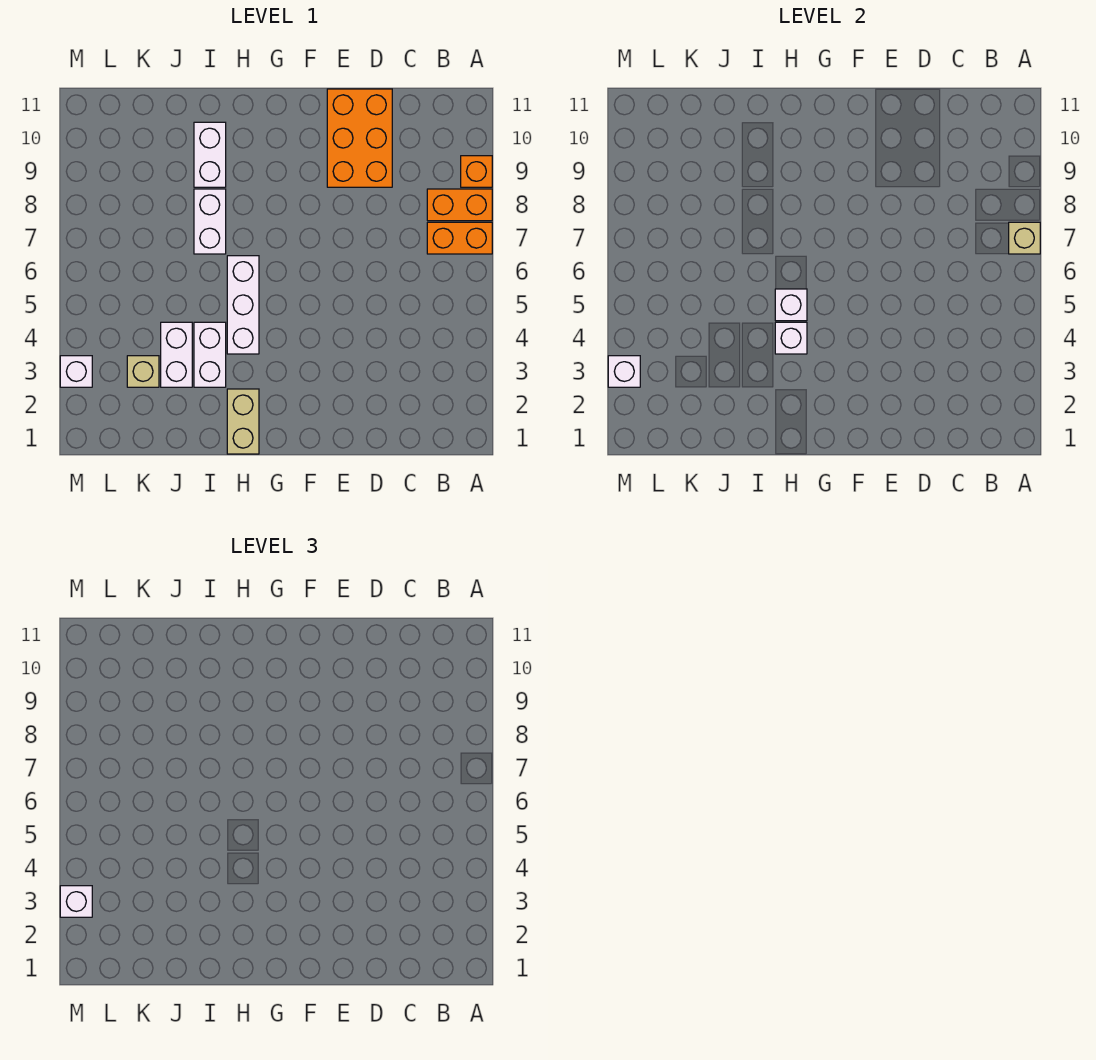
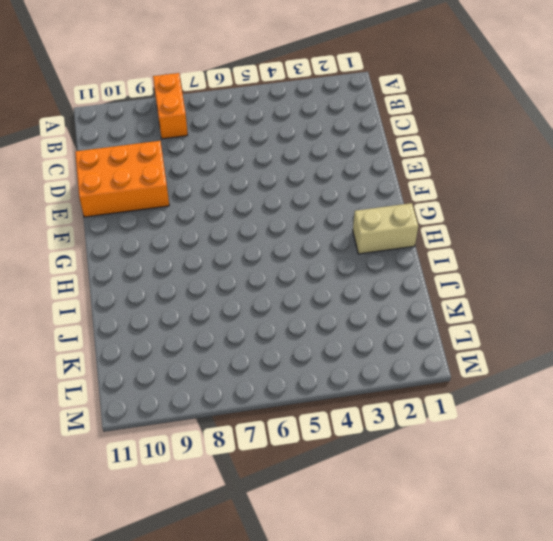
none -> orange 1x2 brick [427,222,492,254]
none -> orange 1x1 brick [461,156,492,187]
none -> white 1x3 brick [227,256,259,354]

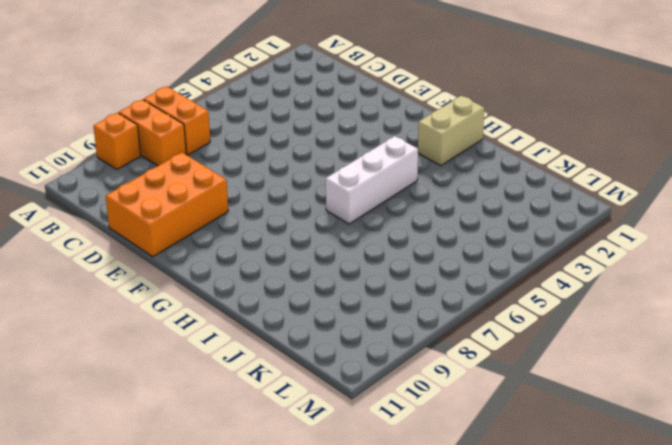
none -> white 1x2 brick [194,322,226,387]
none -> white 1x2 brick [194,189,226,254]
none -> white 1x2 brick [194,122,226,187]

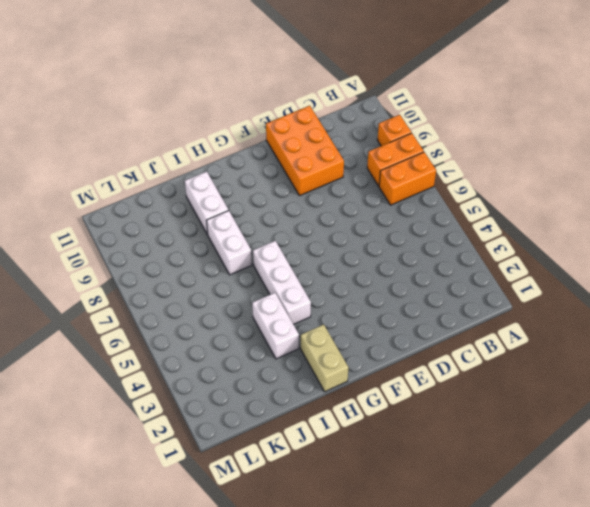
none -> white 1x2 brick [161,322,192,387]
none -> tan 1x1 brick [127,356,159,387]
none -> white 1x1 brick [60,356,92,387]

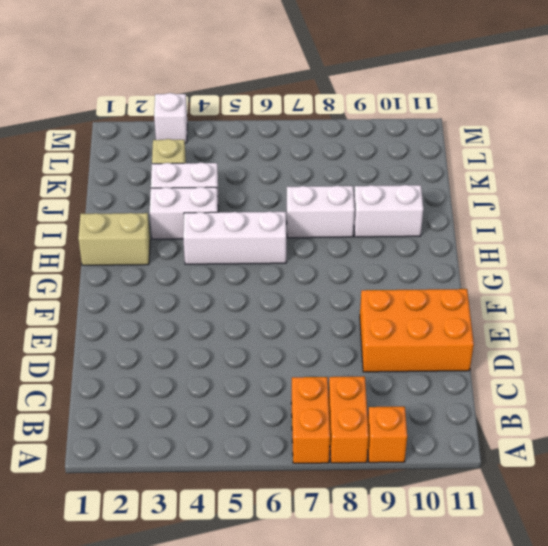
none -> tan 1x1 brick [1009,222,1040,254]
none -> white 1x1 brick [775,322,807,354]
none -> white 1x1 brick [775,289,807,321]

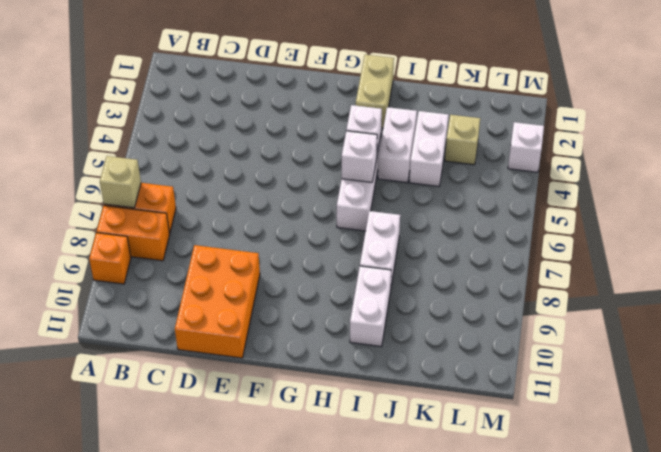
none -> white 1x1 brick [608,356,640,387]
none -> white 1x1 brick [60,886,92,917]

